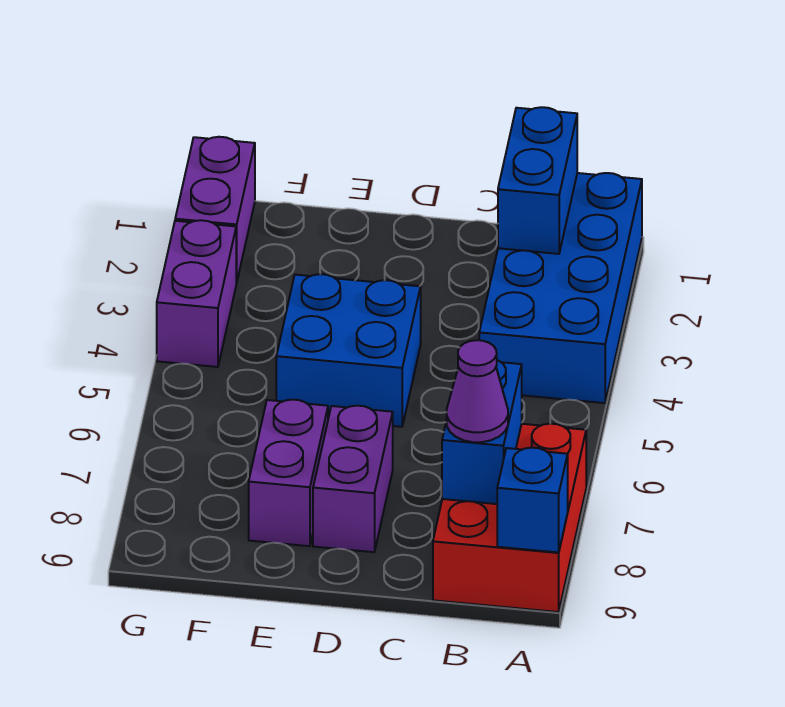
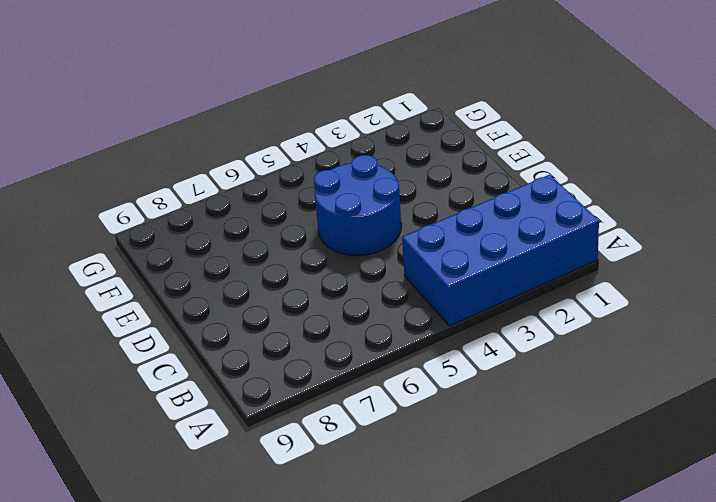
blue 2x2 round brick [314,155,401,256] -> blue 2x2 brick [276,274,421,427]
none -> red 2x3 brick [433,424,586,612]
none -> purple 1x2 brick [313,406,393,552]

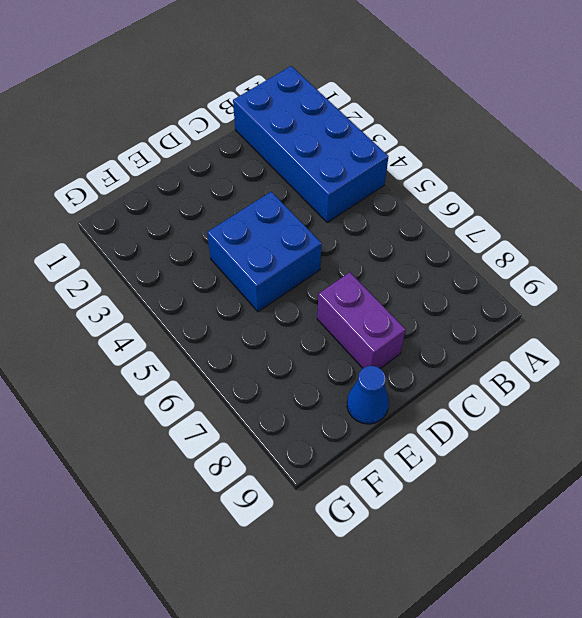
blue 1x1 cone [347,366,389,424] -> none
none -> red 2x3 brick [433,424,586,612]
none -> purple 1x2 brick [249,400,328,546]

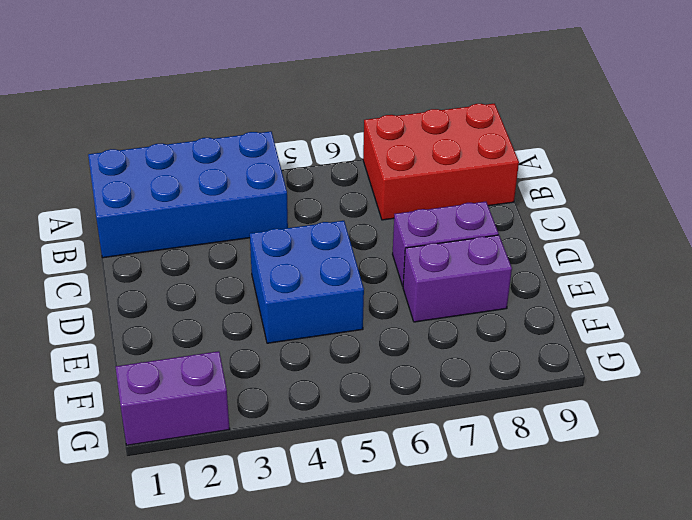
none -> purple 1x2 brick [157,220,236,367]
none -> blue 1x1 brick [497,448,568,552]

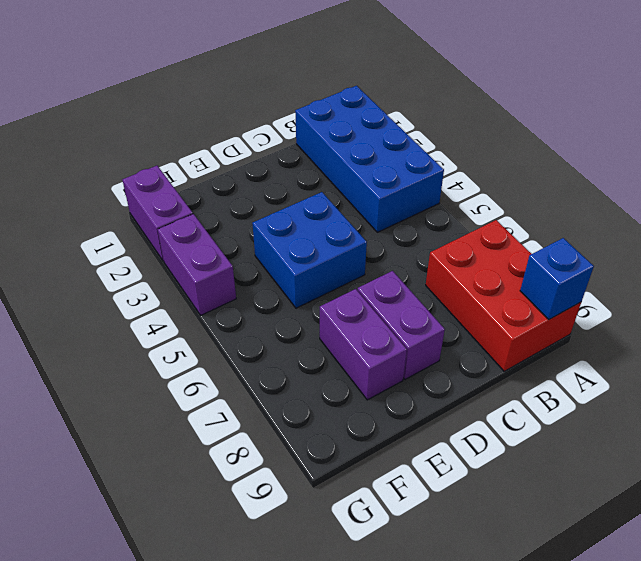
none -> blue 1x2 brick [498,107,577,254]
none -> blue 1x2 brick [442,360,522,504]

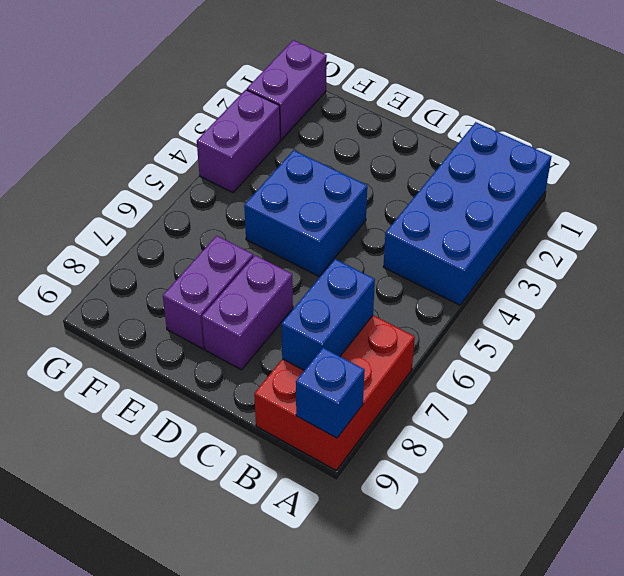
none -> blue 1x2 brick [498,107,577,254]
none -> purple 1x1 cone [447,340,508,442]

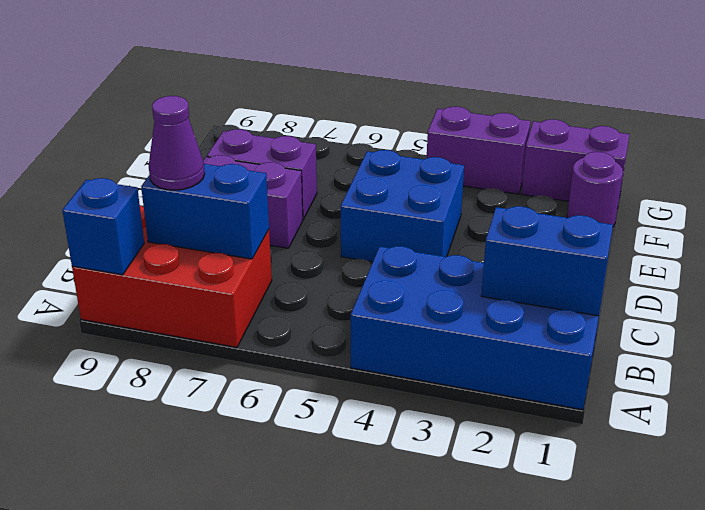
purple 1x1 round brick [567,152,623,227] -> none

